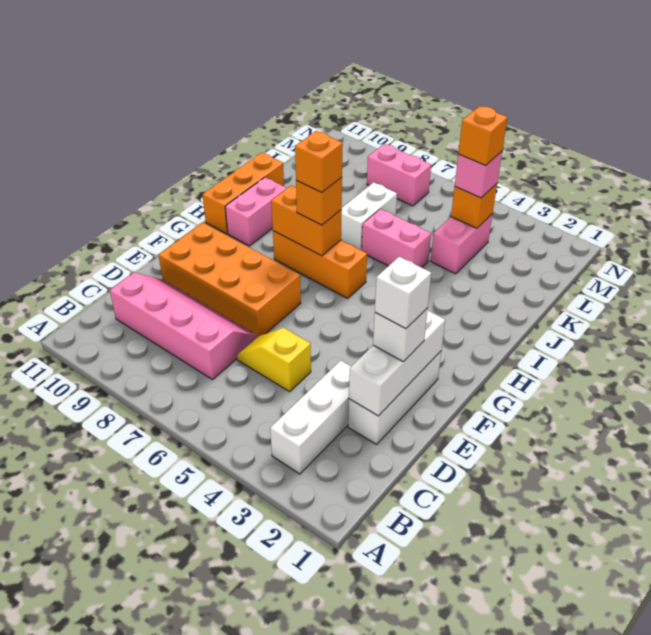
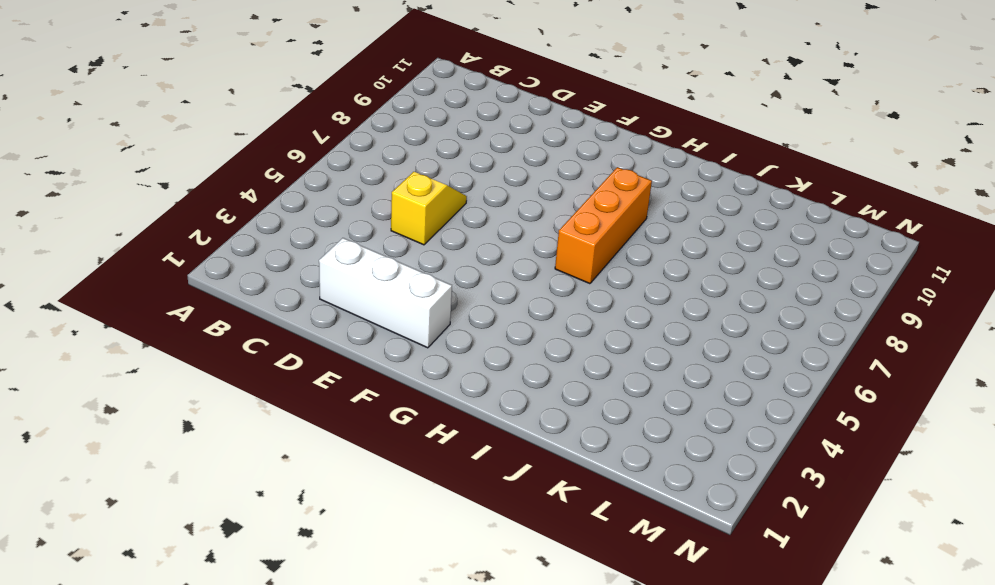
none -> white 1x3 brick [270,361,351,474]
none -> pink 2x4 slope [110,273,258,380]
none -> orange 2x4 brick [159,223,301,336]

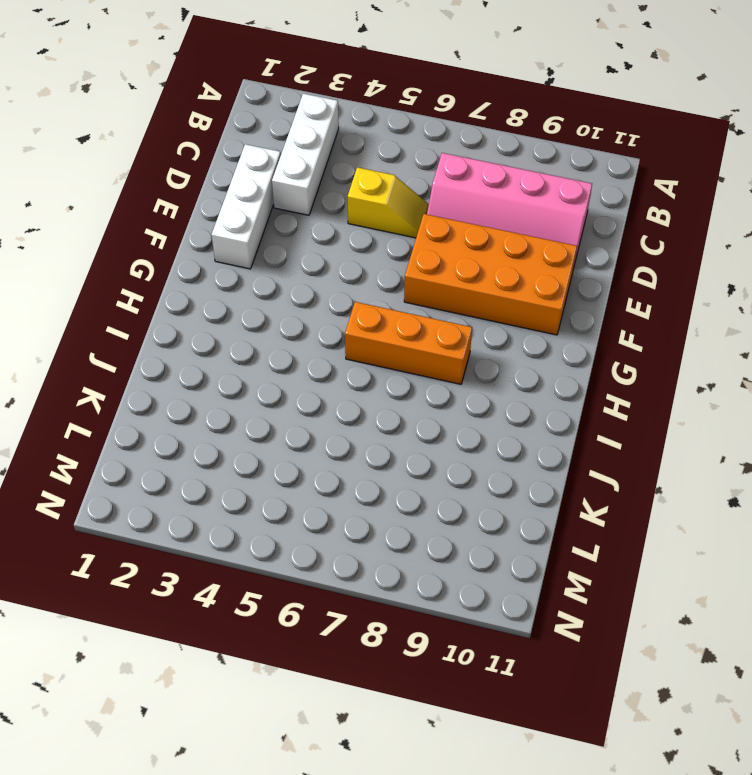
none -> pink 1x2 brick [225,177,287,246]
none -> orange 1x3 brick [203,153,284,234]
none -> pink 1x2 brick [362,209,431,268]

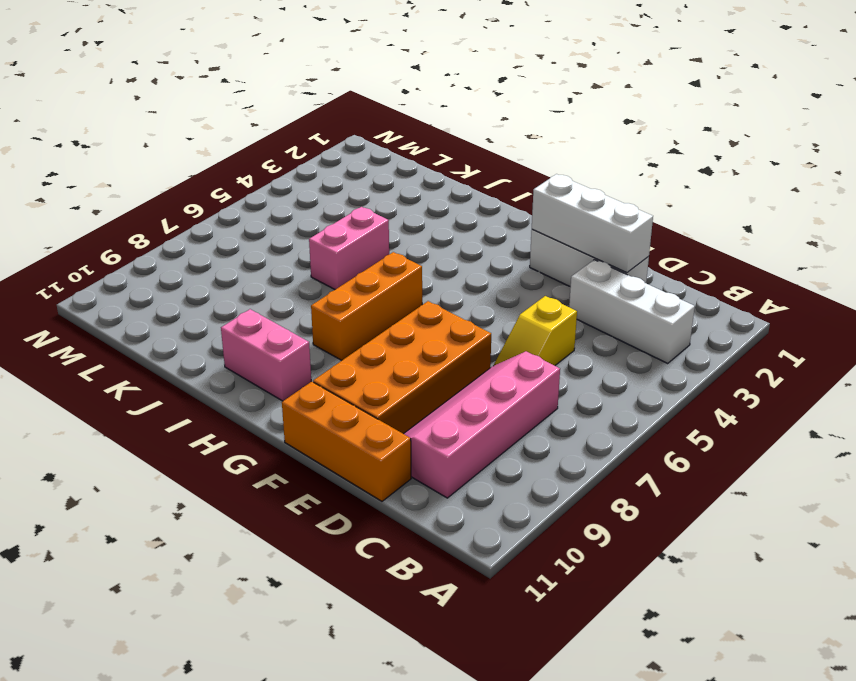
orange 1x3 brick [282,381,411,501] -> orange 1x3 brick moved to [203,153,284,234]
none -> white 1x2 brick [341,182,397,250]
none -> pink 1x2 brick [431,214,492,274]
none -> pink 1x2 brick [367,144,431,206]

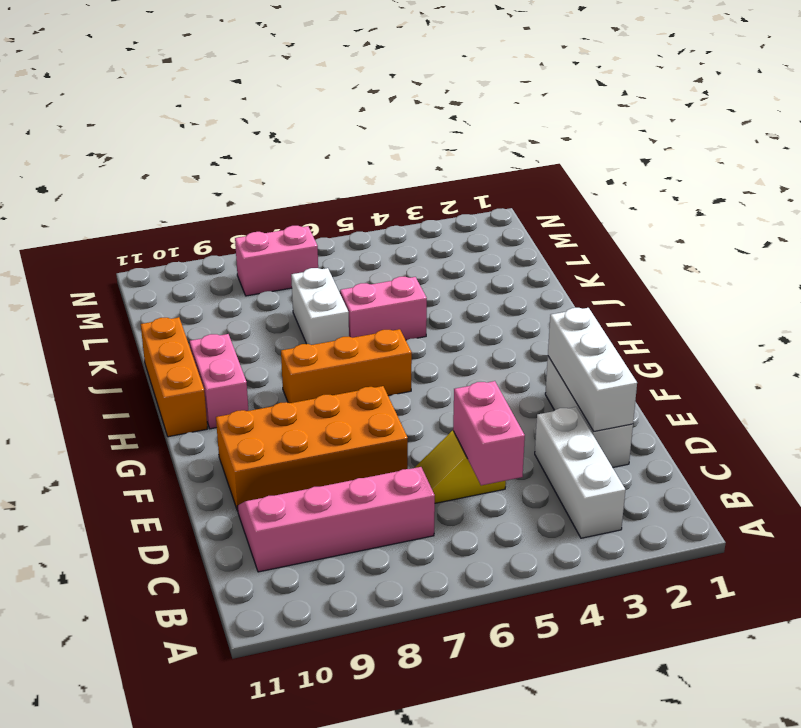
pink 1x2 brick [453,381,525,485] -> pink 1x2 brick moved to [431,214,492,274]
none -> orange 1x2 brick [271,185,342,256]
none -> orange 1x1 brick [451,184,497,228]
none -> white 1x1 brick [373,308,428,362]

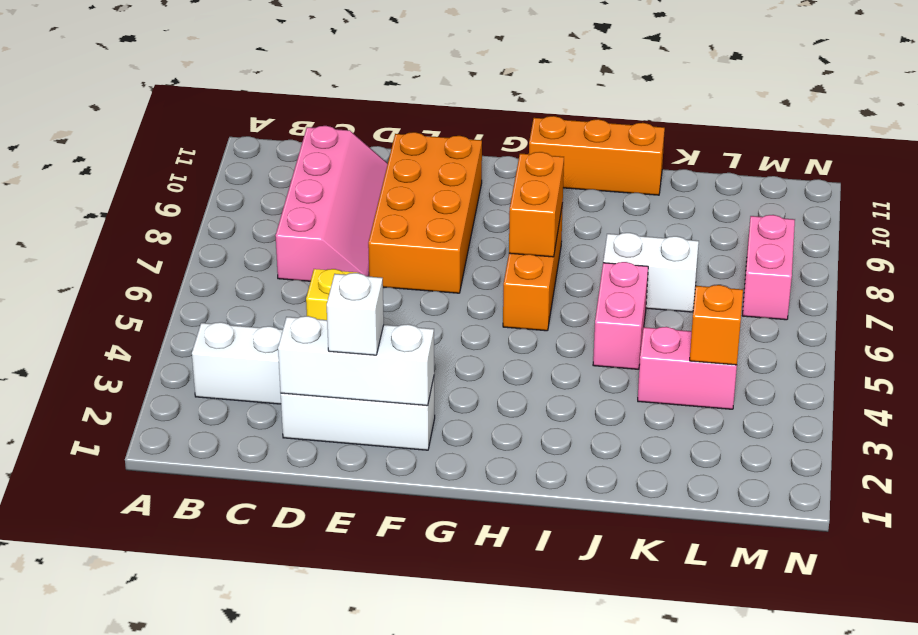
none -> pink 1x2 brick [225,177,287,246]
none -> orange 1x1 brick [296,177,342,225]
none -> pink 1x1 brick [455,152,502,198]

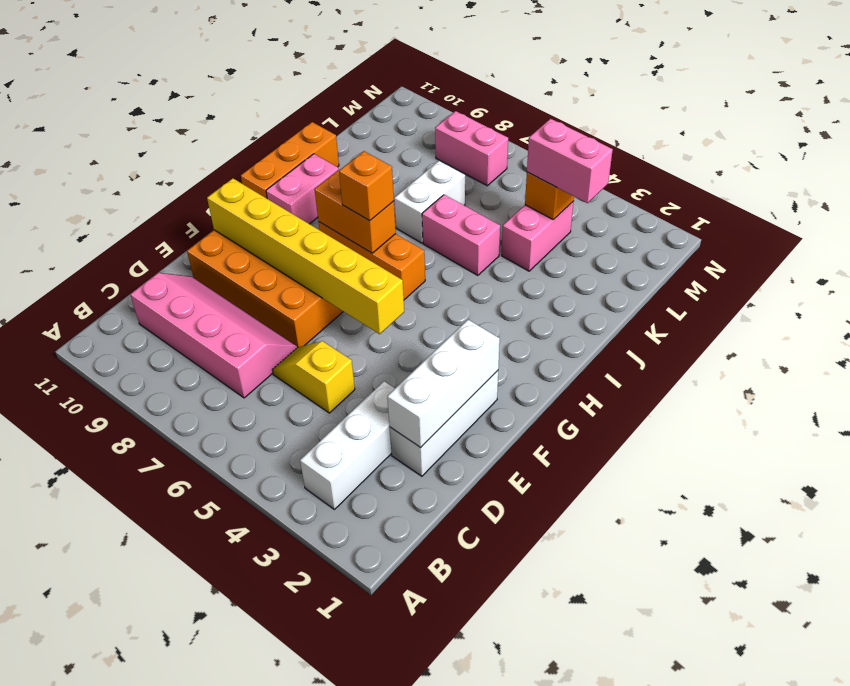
yellow 1x6 brick [207,178,404,334] -> none
pink 1x2 brick [527,119,613,203] -> pink 1x1 brick [455,152,502,198]
none -> white 1x1 brick [373,308,428,362]
none -> white 1x1 brick [375,257,431,329]
none -> orange 1x1 brick [295,131,343,192]

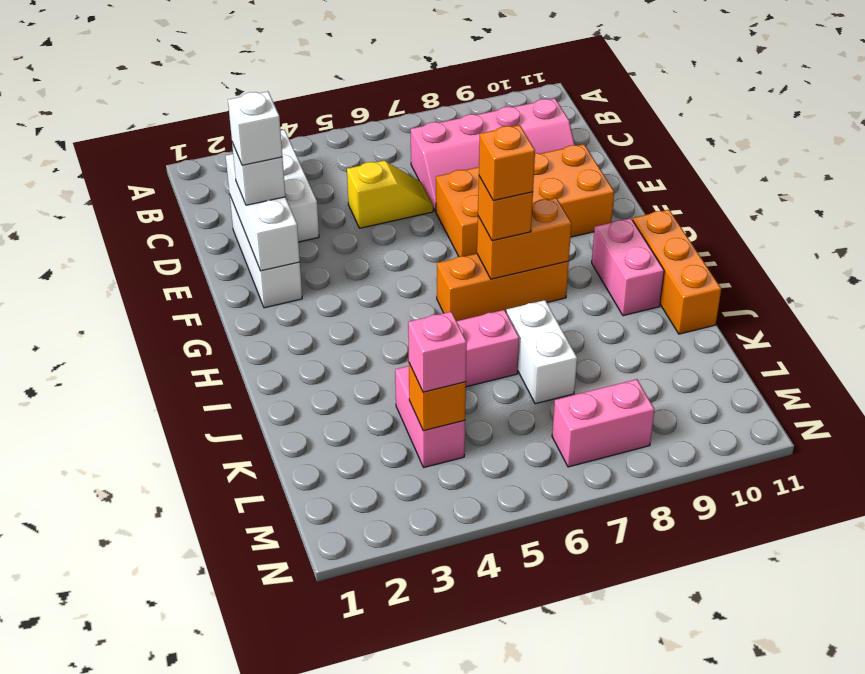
none -> orange 1x1 brick [458,106,507,165]

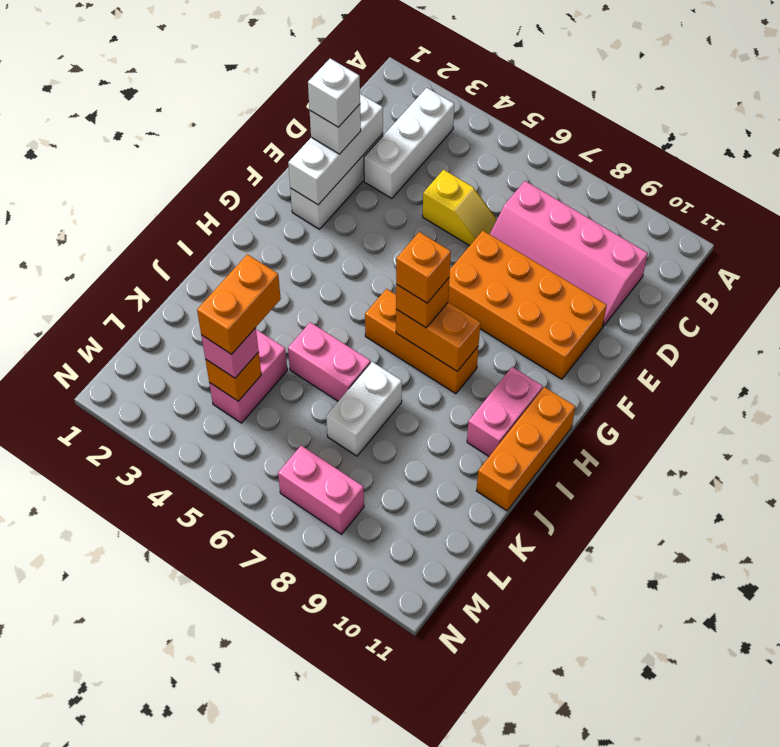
orange 1x2 brick [197,254,281,354] -> orange 1x1 brick [458,106,507,165]

